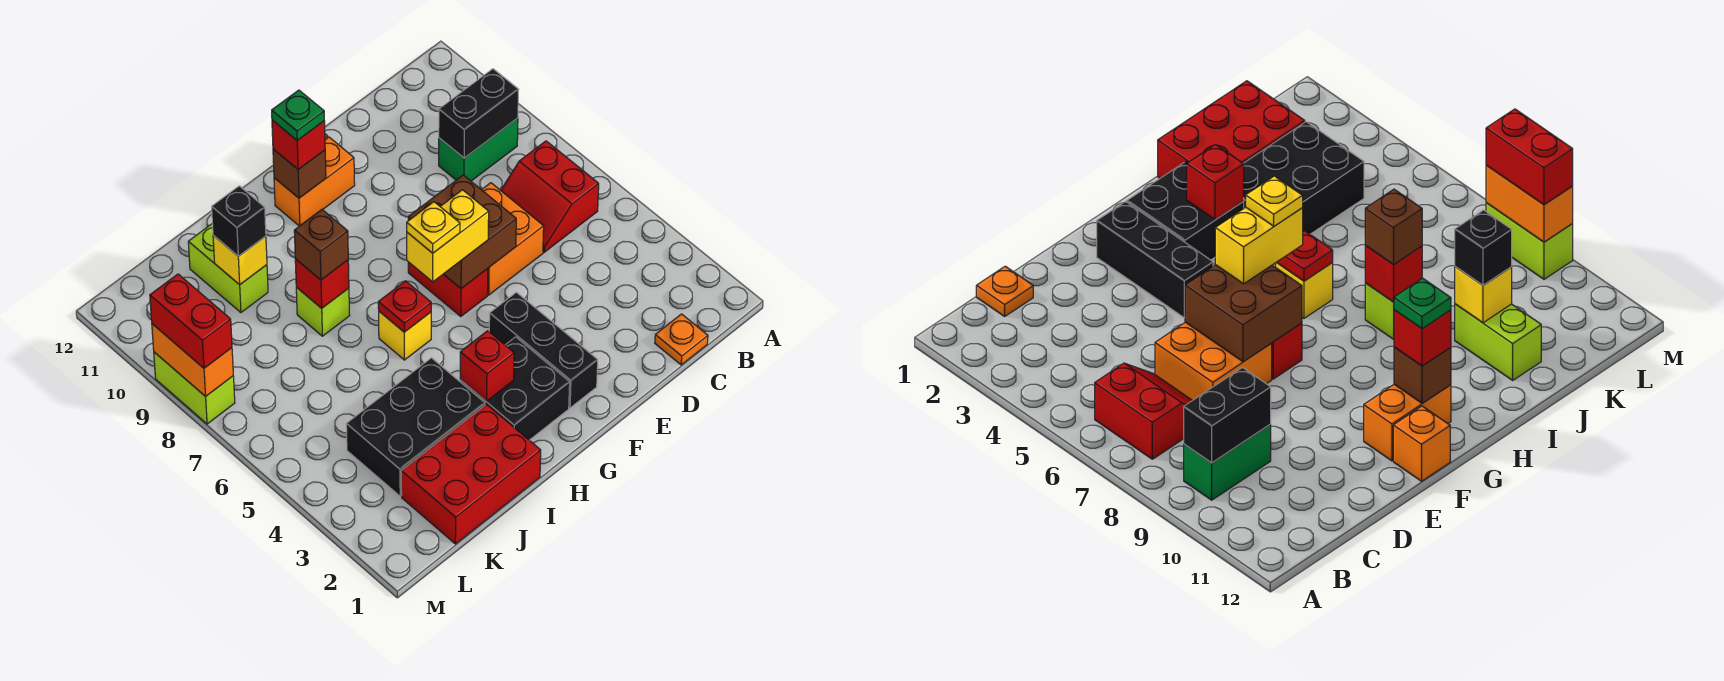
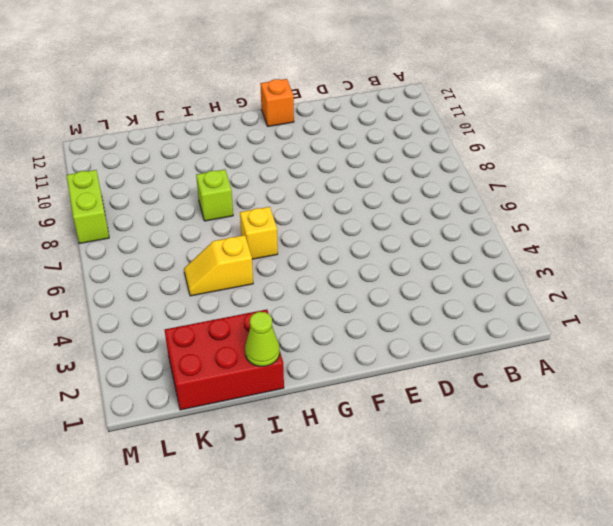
lime 1x1 cone [245,312,280,366] -> none
yellow 1x2 slope [184,235,253,296] -> none
none -> red 2x2 slope [501,141,599,252]
none -> green 1x2 brick [439,118,518,181]
none -> orange 1x1 plate [655,314,708,365]
none -> orange 2x2 brick [482,183,544,295]

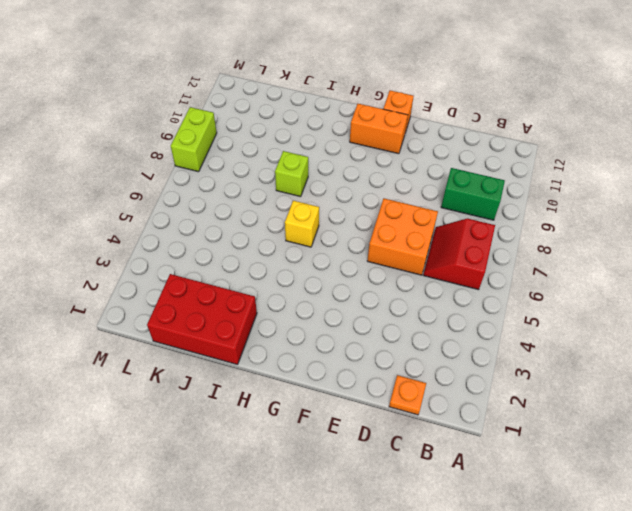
none -> black 1x3 brick [489,292,598,408]
none -> red 1x2 brick [408,262,488,317]
none -> black 2x2 brick [460,337,570,440]
none -> black 2x3 brick [346,358,485,496]

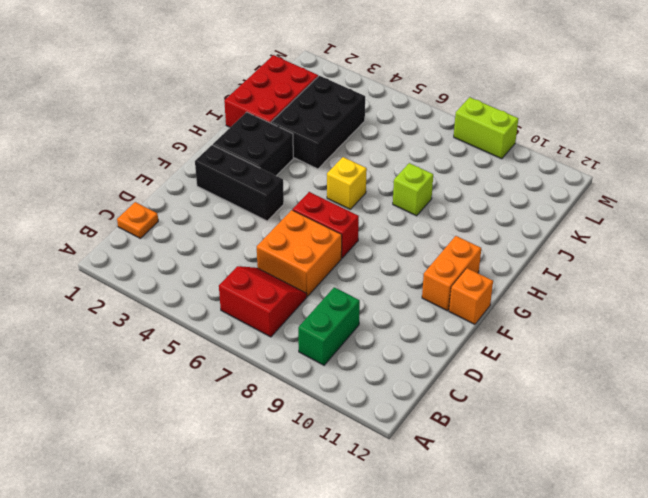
none -> lime 1x2 brick [188,224,268,312]
none -> black 1x2 brick [439,69,519,158]
none -> brown 2x2 brick [408,175,516,289]
none -> brown 1x1 brick [273,149,326,198]

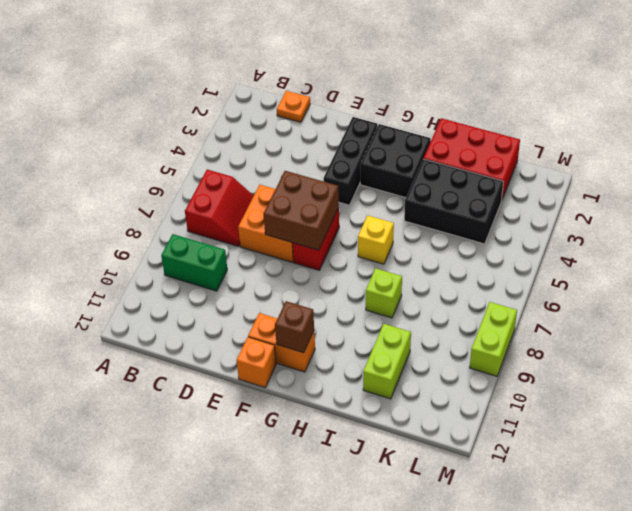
none -> black 1x2 brick [439,69,519,158]
none -> red 1x1 brick [460,331,514,401]
none -> red 1x1 plate [378,281,431,332]
none -> red 1x1 brick [295,259,349,308]

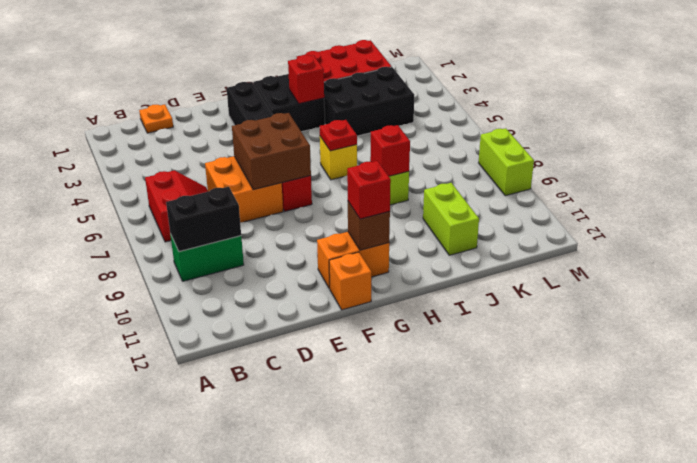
none -> yellow 1x1 brick [213,235,267,285]
none -> orange 1x2 brick [152,324,233,397]
none -> yellow 1x2 brick [407,190,489,282]
none -> brown 1x1 brick [294,210,348,280]

